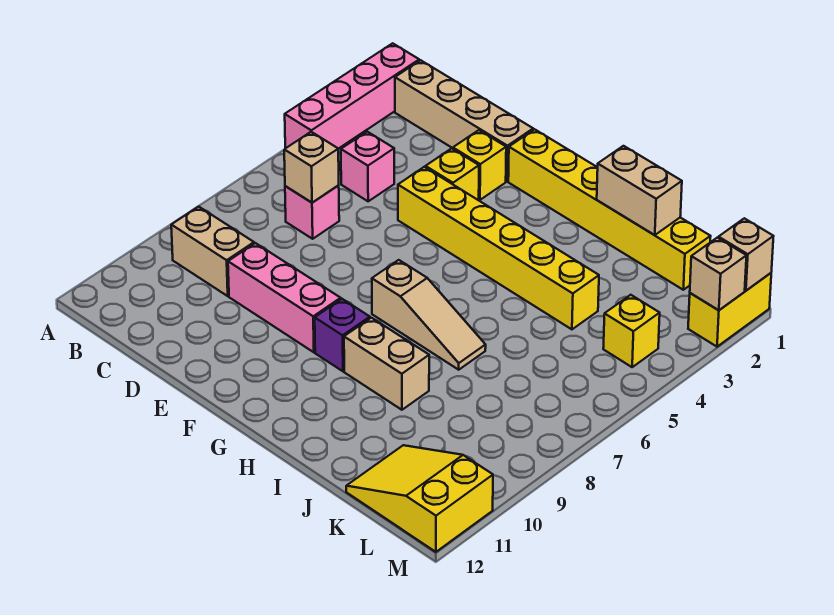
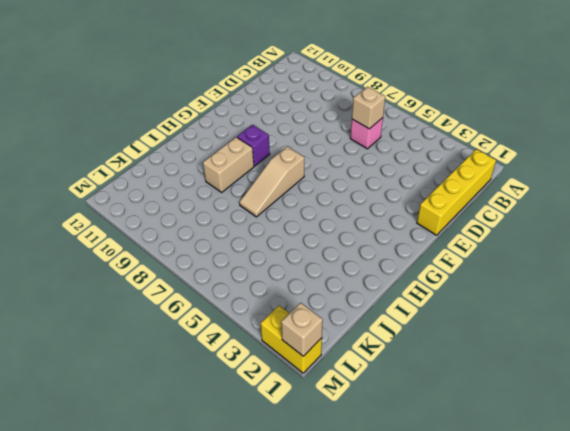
yellow 1x4 brick [417,149,496,235] -> tan 1x4 brick [395,60,533,181]
none -> pink 1x4 brick [285,43,419,149]
none -> tan 1x2 brick [171,207,254,296]
none -> pink 1x1 brick [341,132,394,201]

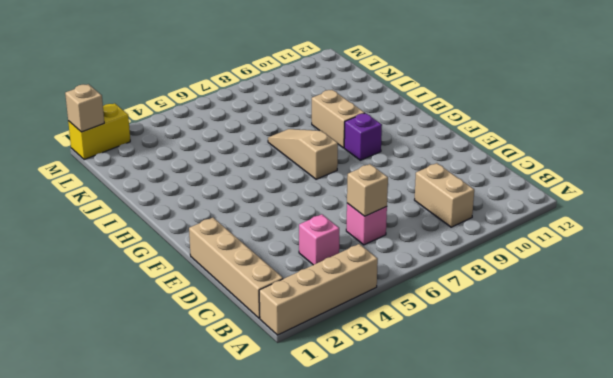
tan 1x4 brick [259,244,378,335] -> pink 1x4 brick [285,43,419,149]
none -> pink 1x3 brick [228,243,341,352]
none -> yellow 1x1 brick [453,130,506,200]
none -> yellow 1x1 brick [426,148,479,200]

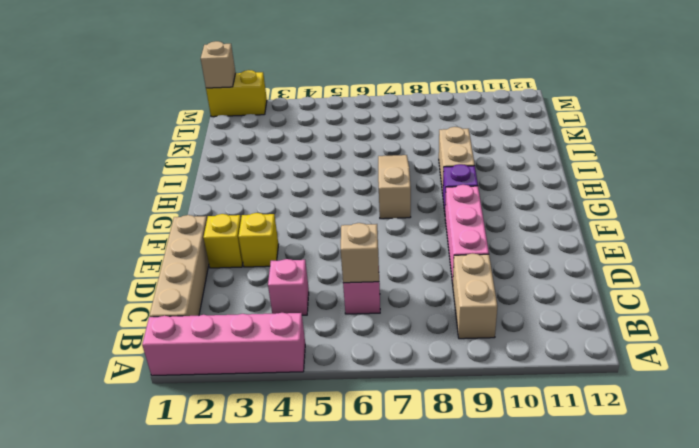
none -> yellow 1x6 brick [398,167,599,329]
none -> yellow 1x6 brick [508,129,711,290]
none -> yellow 2x3 slope [346,445,493,552]

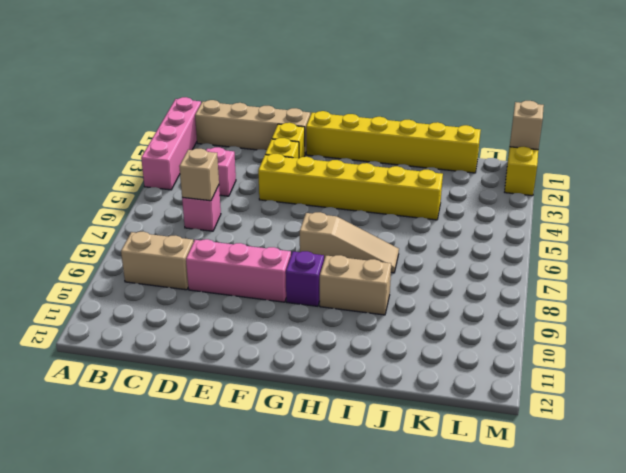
none -> yellow 2x3 slope [346,445,493,552]
none -> yellow 1x1 brick [603,295,660,367]
none -> tan 1x2 brick [597,146,682,235]

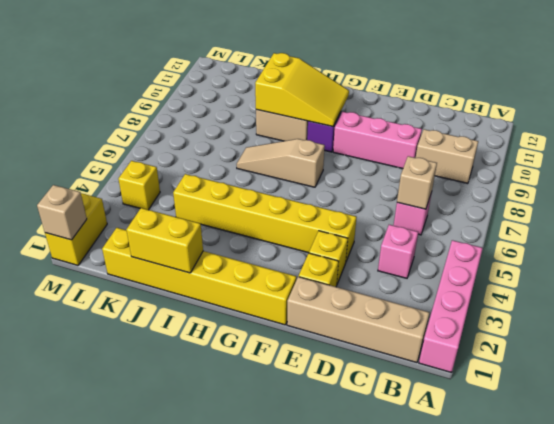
yellow 2x3 slope [255,53,349,126] -> yellow 2x3 slope moved to [346,445,493,552]
yellow 1x2 brick [127,208,203,273] -> tan 1x2 brick [597,146,682,235]
none -> tan 1x1 brick [690,238,746,310]

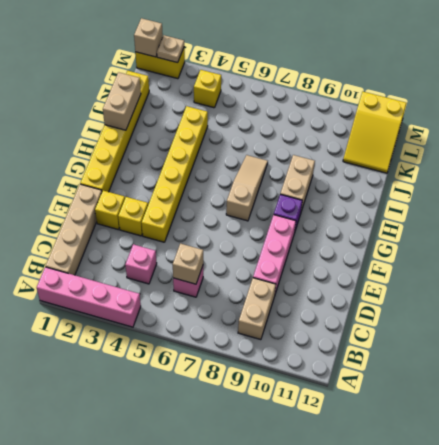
tan 1x1 plate [157,35,184,63] -> tan 1x1 brick [690,238,746,310]

